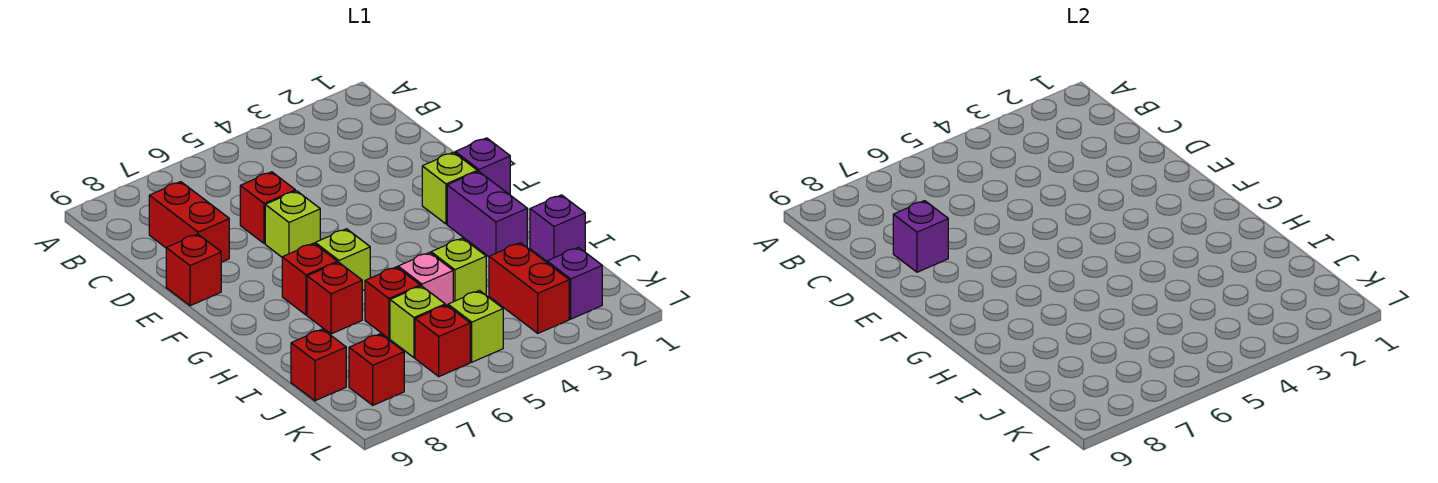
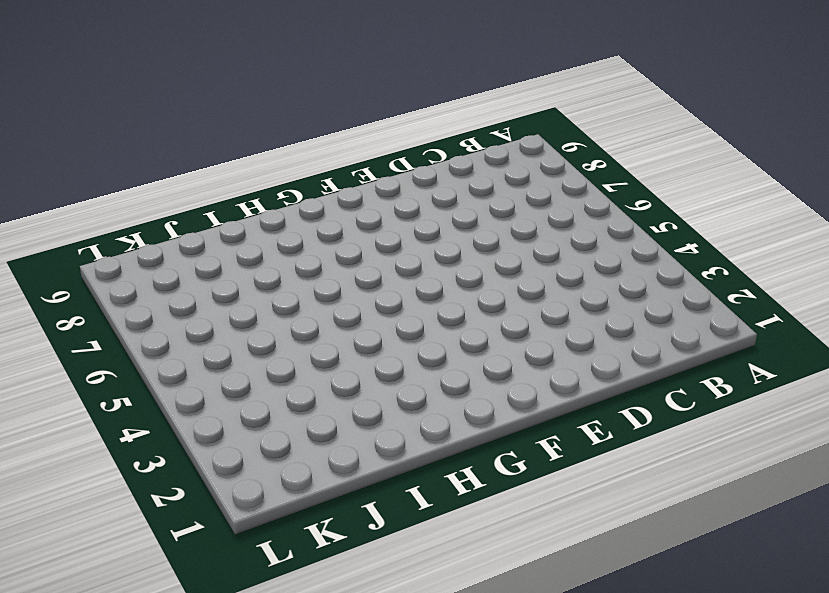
none -> red 1x2 brick [149,182,229,262]
none -> red 1x1 brick [240,172,295,243]
none -> lime 1x1 brick [265,191,320,257]

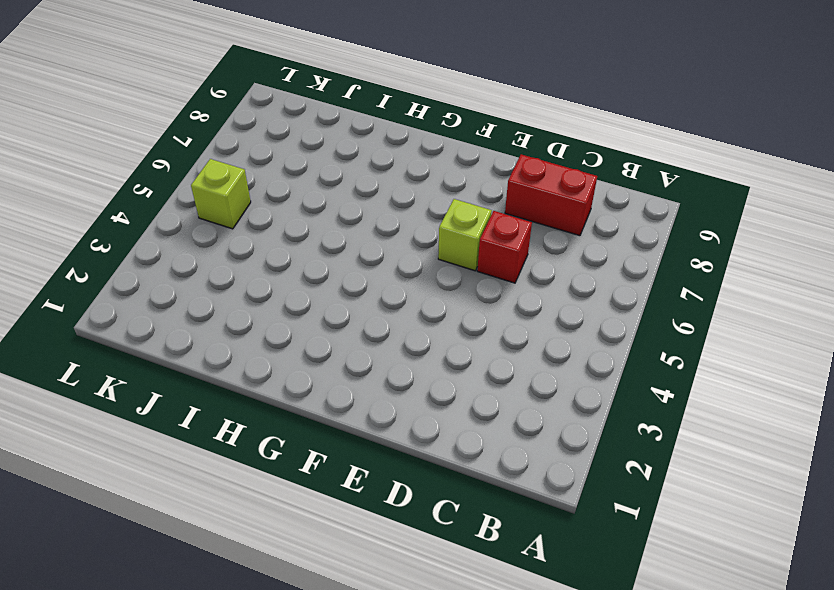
none -> red 1x1 brick [166,234,221,306]
none -> purple 1x1 brick [455,138,510,195]
none -> lime 1x1 brick [422,152,477,224]

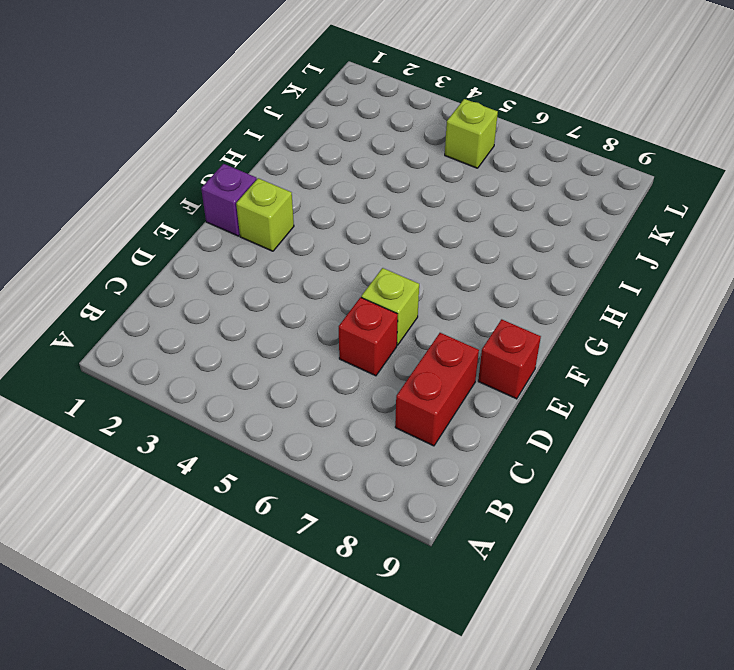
none -> purple 1x2 brick [447,171,527,257]
none -> lime 1x1 brick [315,229,370,290]
none -> red 1x1 brick [282,243,337,315]

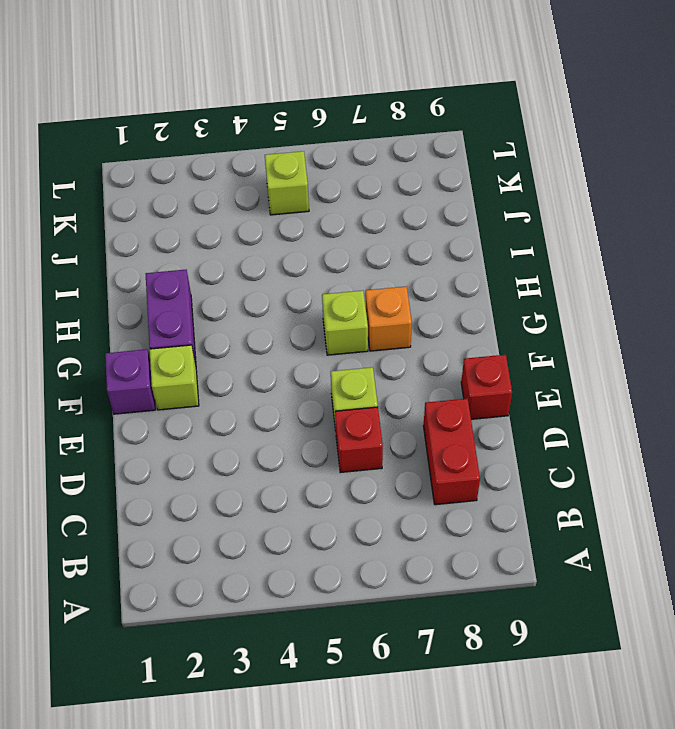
orange 1x1 brick [366,286,412,351] -> red 1x1 brick [282,243,337,315]
none -> red 1x1 brick [307,262,362,334]
none -> purple 1x1 brick [530,195,585,261]
none -> lime 1x1 brick [431,238,486,302]

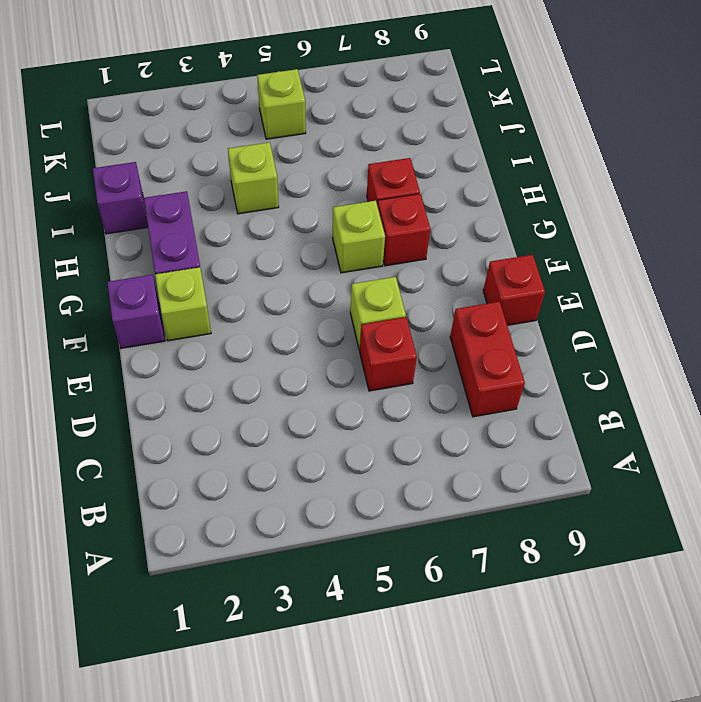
none -> pink 1x1 brick [398,253,453,306]
none -> red 1x1 brick [365,267,420,339]
none -> red 1x2 brick [489,243,569,333]

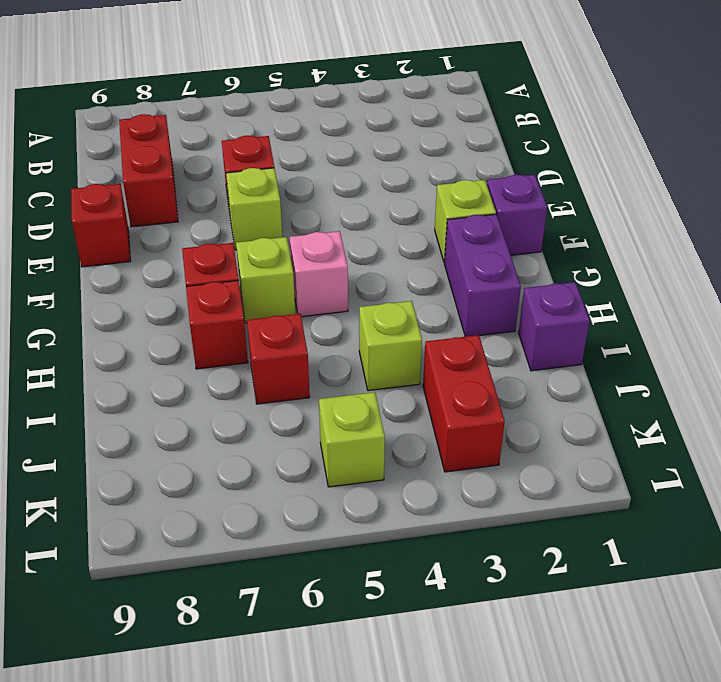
pink 1x1 brick [290,231,348,317] -> pink 1x1 brick moved to [398,253,453,306]
none -> lime 1x1 brick [390,286,445,358]
none -> red 1x1 brick [291,329,346,401]
none -> purple 1x1 brick [547,247,602,319]

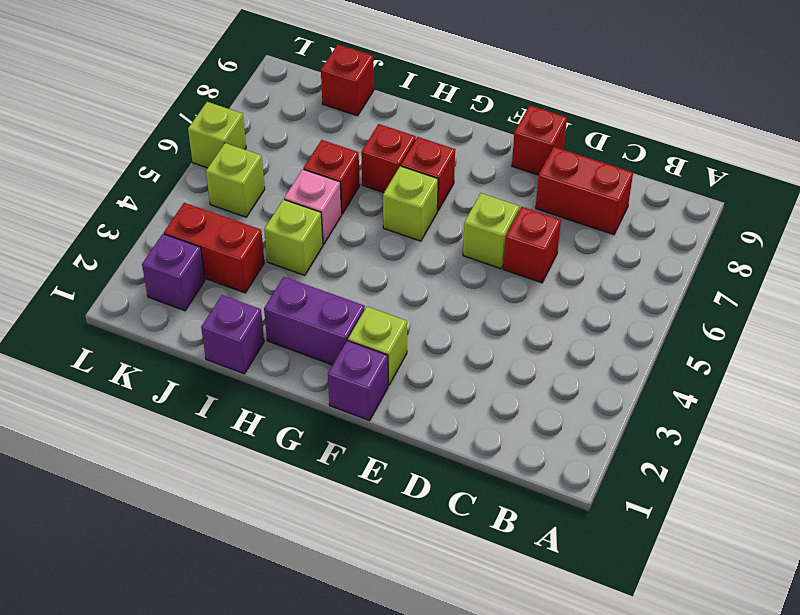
lime 1x1 brick [188,102,246,168] -> lime 1x1 brick moved to [390,286,445,358]
none -> red 1x1 brick [415,305,470,377]
none -> red 1x1 brick [349,334,404,405]
none -> purple 1x1 brick [893,201,948,272]

